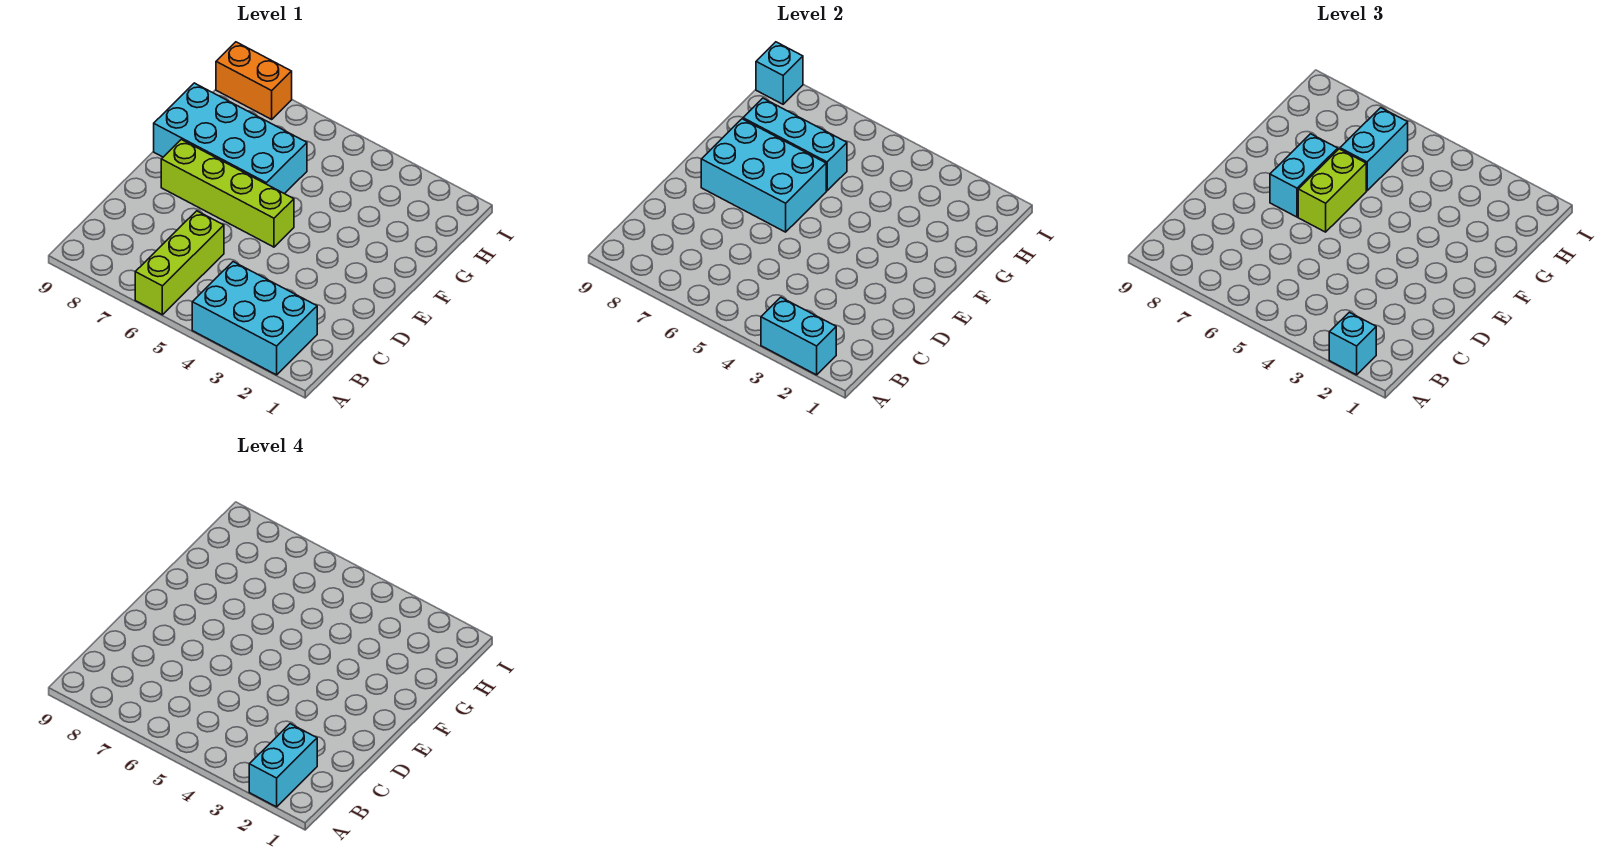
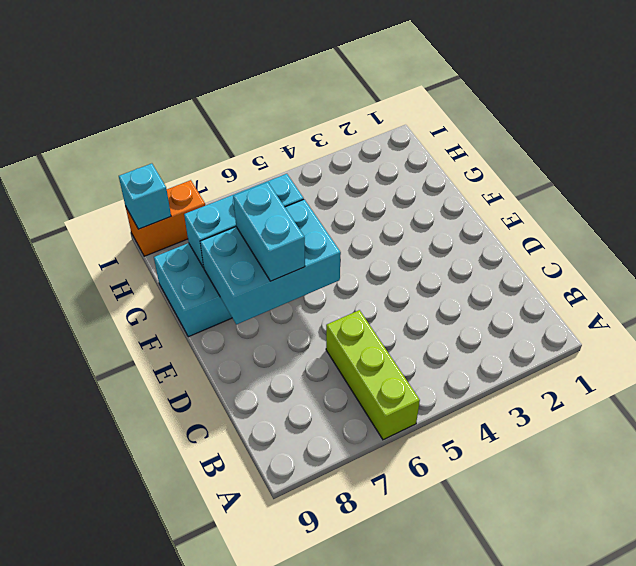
none -> cyan 2x3 brick [192,262,317,375]
none -> lime 1x4 brick [161,139,294,247]
none -> cyan 1x2 brick [761,297,836,375]

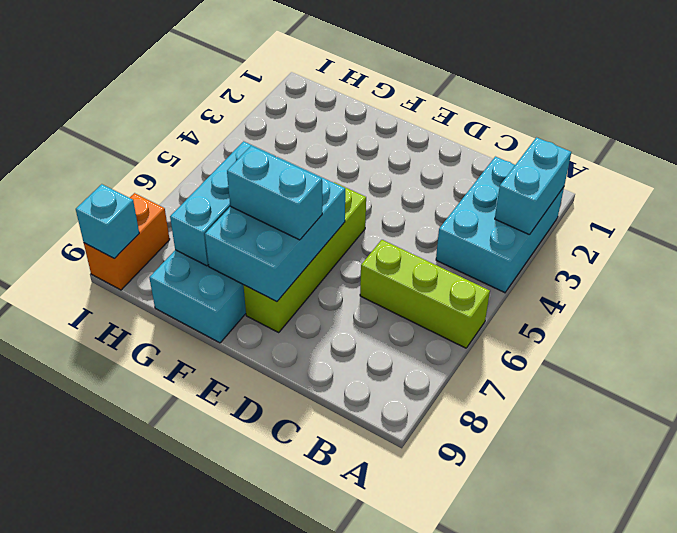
none -> cyan 1x1 brick [1329,312,1376,375]
none -> lime 1x2 brick [1298,149,1366,232]
none -> cyan 1x2 brick [1340,108,1408,191]

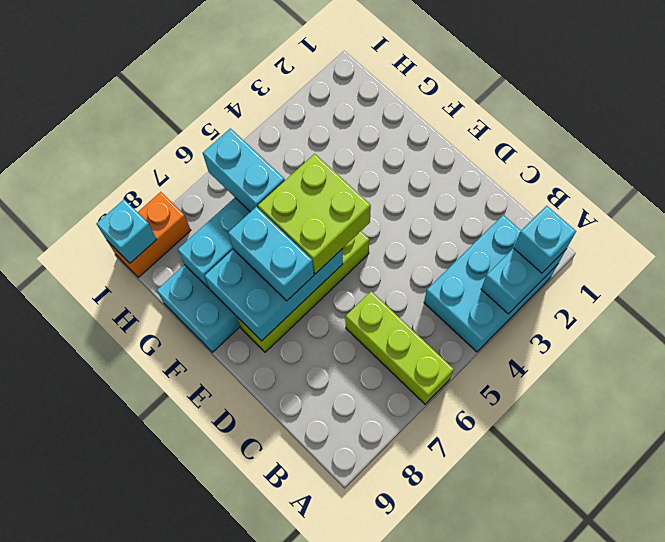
lime 2x2 brick [258,154,371,274] -> lime 1x2 brick [1298,149,1366,232]
none -> cyan 1x2 brick [249,724,317,807]

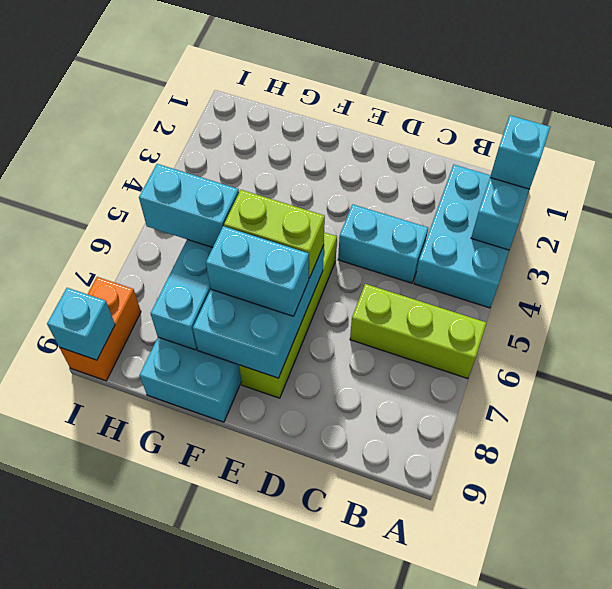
cyan 1x2 brick [338,204,428,283] -> cyan 1x2 brick moved to [249,724,317,807]

